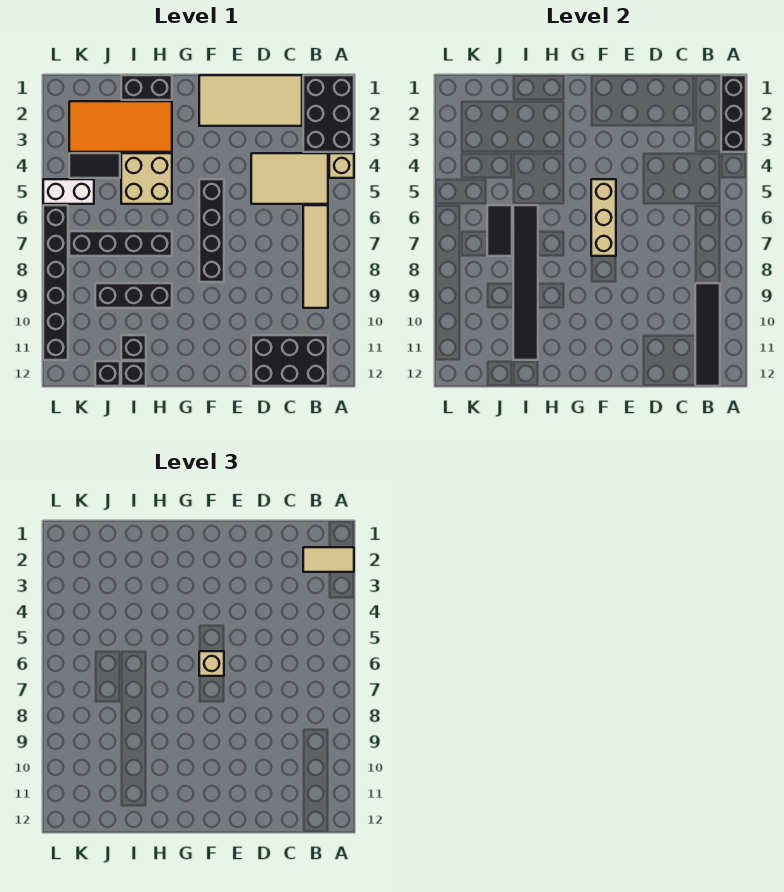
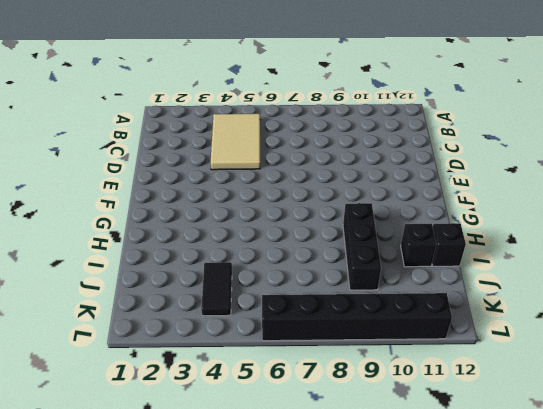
none -> black 2x3 brick [303,75,354,152]
none -> tan 1x1 brick [329,153,354,178]
none -> tan 1x4 tile [303,205,328,308]

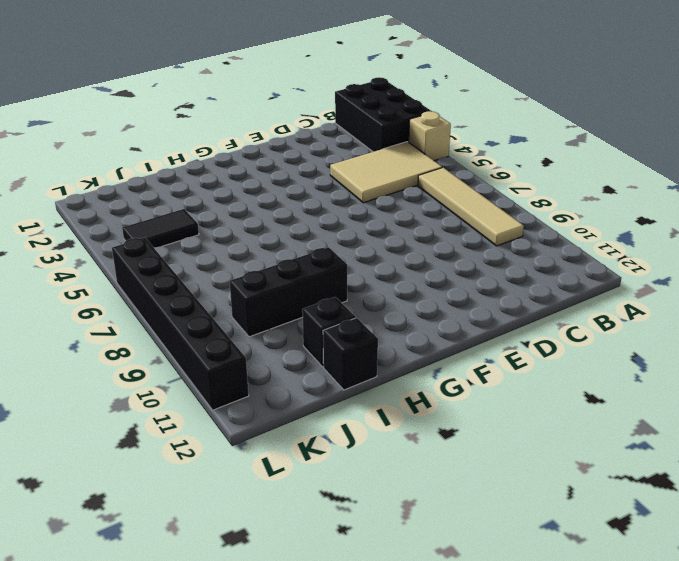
none -> black 2x3 brick [251,335,328,386]
none -> tan 2x4 tile [199,75,302,126]
none -> black 1x4 brick [199,179,224,282]

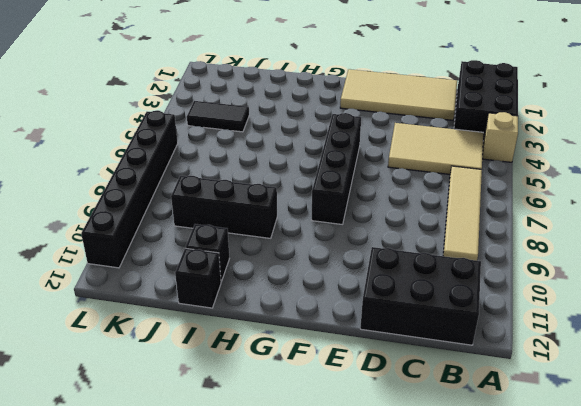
none -> black 1x2 brick [121,75,172,100]
none -> orange 2x4 tile [69,101,172,152]
none -> tan 2x2 brick [121,153,172,204]

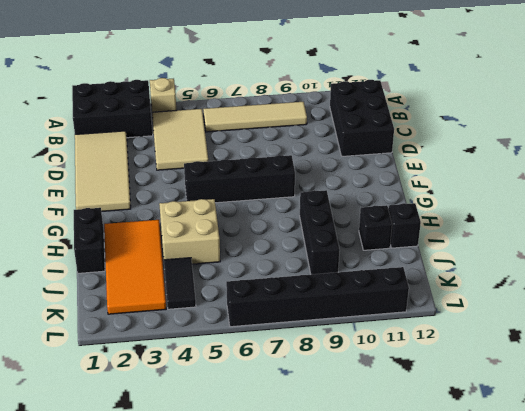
none -> black 1x4 brick [69,231,172,256]
none -> black 1x1 brick [95,361,120,386]
none -> white 1x2 brick [43,179,94,204]

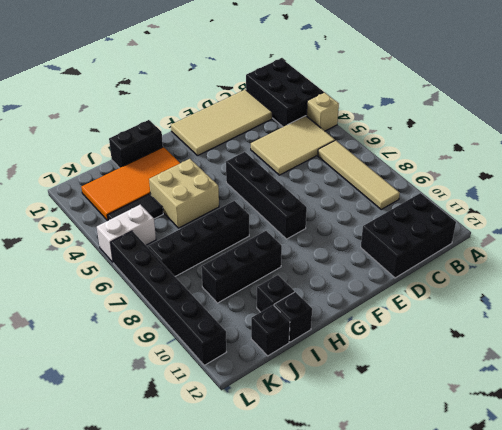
none -> black 1x3 brick [721,75,746,152]
none -> black 1x4 tile [695,283,720,386]
none -> tan 1x3 brick [591,179,616,256]

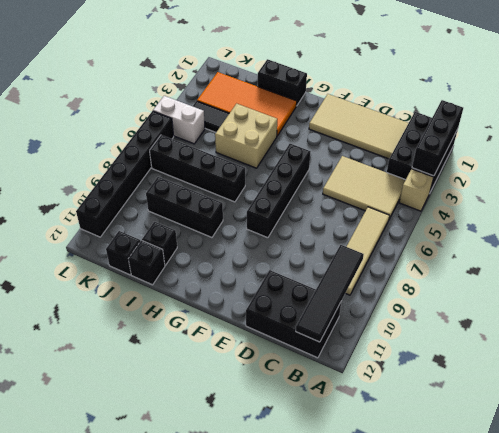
none -> tan 1x3 brick [591,179,616,256]
none -> black 1x6 tile [513,205,538,360]
none -> black 1x2 tile [487,205,512,256]

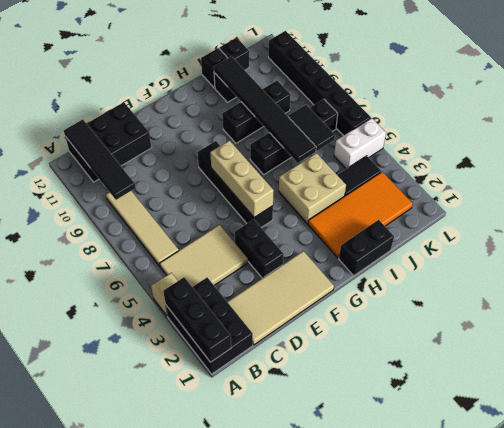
black 1x2 brick [235,219,284,278] -> none
none -> tan 1x2 tile [303,547,354,572]
none -> tan 1x1 brick [199,651,224,676]

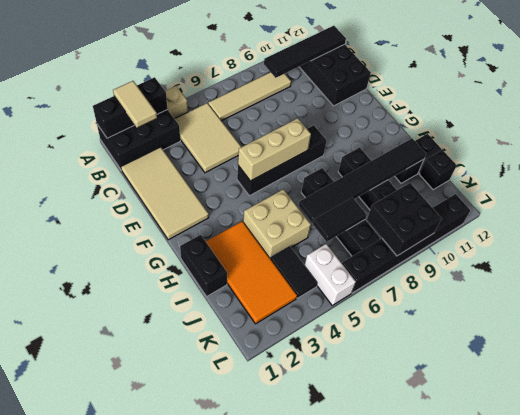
black 2x2 brick [367,183,442,256] -> none
none -> tan 1x1 brick [199,651,224,676]

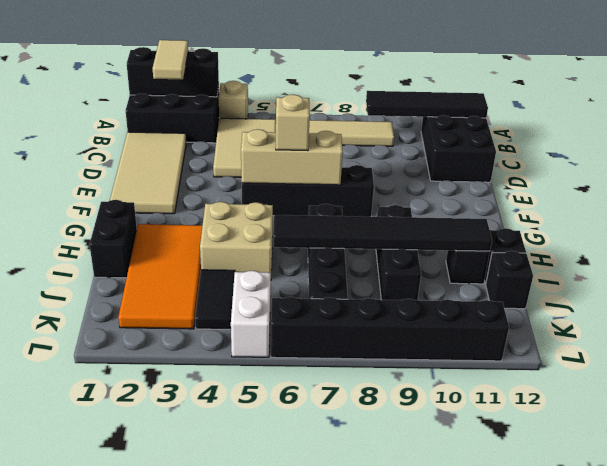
none -> black 1x2 tile [487,205,512,256]

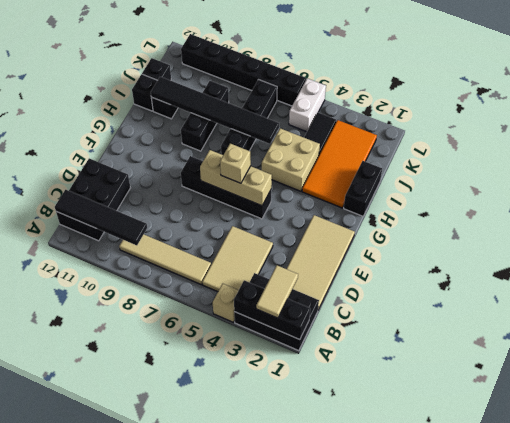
none -> black 1x2 tile [487,205,512,256]

